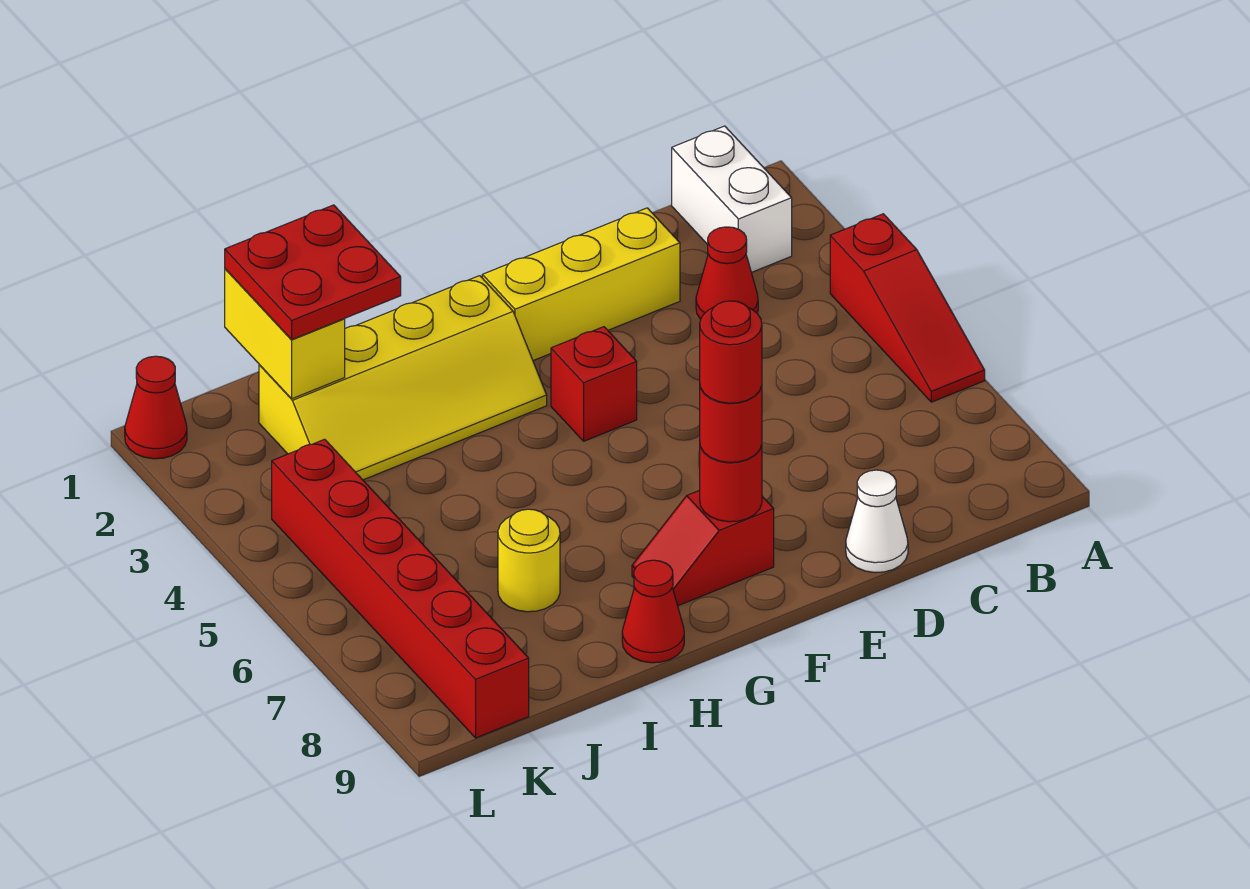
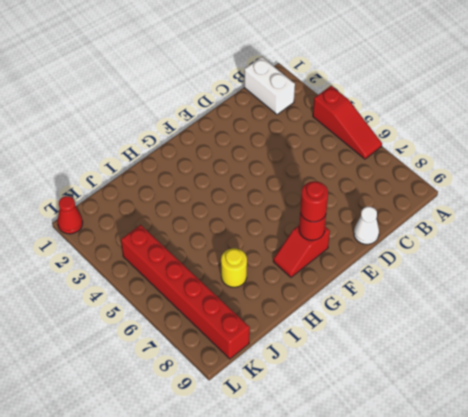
none -> red 1x1 cone [696,227,758,320]
none -> yellow 1x3 brick [482,208,680,361]
none -> red 1x1 brick [551,327,637,441]

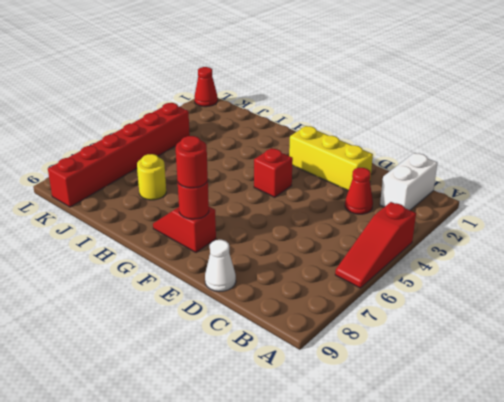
none -> yellow 2x4 slope [259,276,547,480]
none -> red 1x1 cone [622,560,684,663]
none -> yellow 1x2 brick [225,269,345,399]

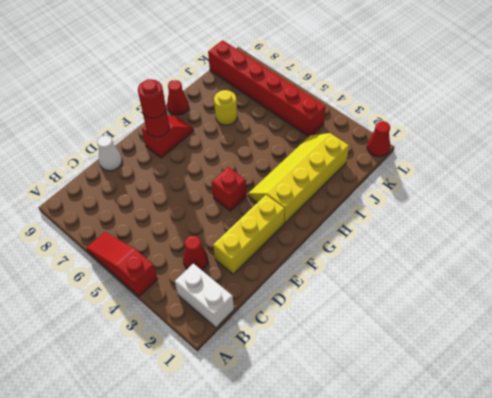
none -> yellow 1x2 brick [225,269,345,399]
none -> red 2x2 plate [225,205,401,339]
none -> red 1x1 round brick [700,301,762,403]

